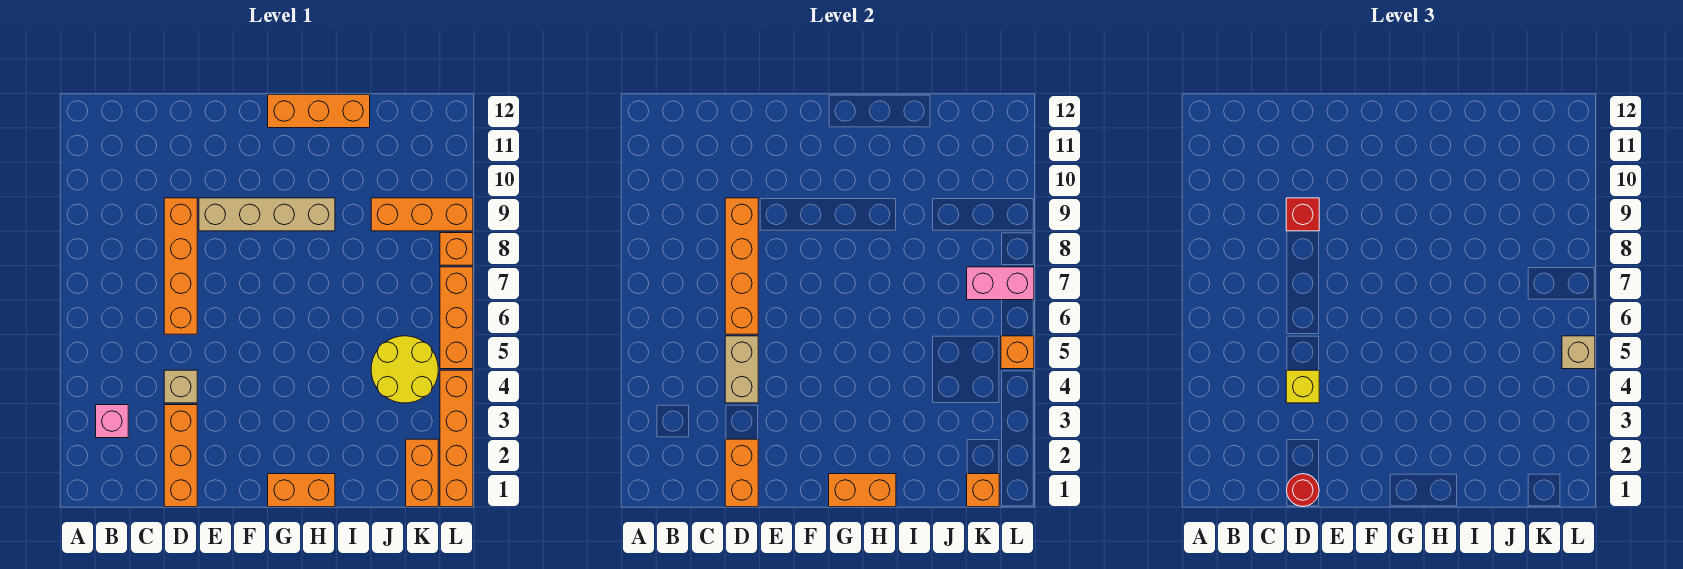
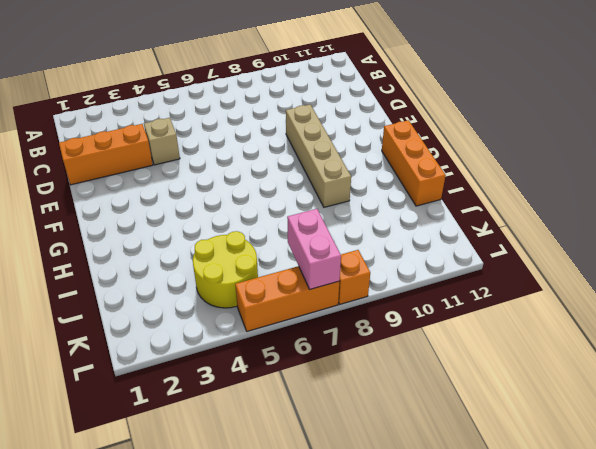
none -> pink 1x1 brick [96,405,128,438]
none -> orange 1x4 brick [164,198,197,334]
none -> orange 1x2 brick [268,474,335,507]

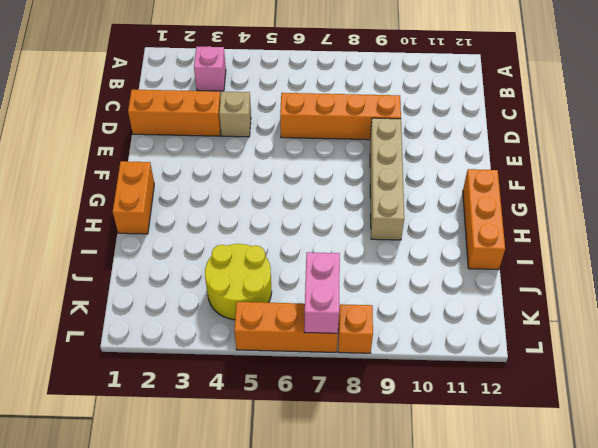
none -> orange 1x3 brick [371,198,473,231]
none -> orange 1x2 brick [406,439,438,507]
none -> orange 1x4 brick [440,370,473,507]

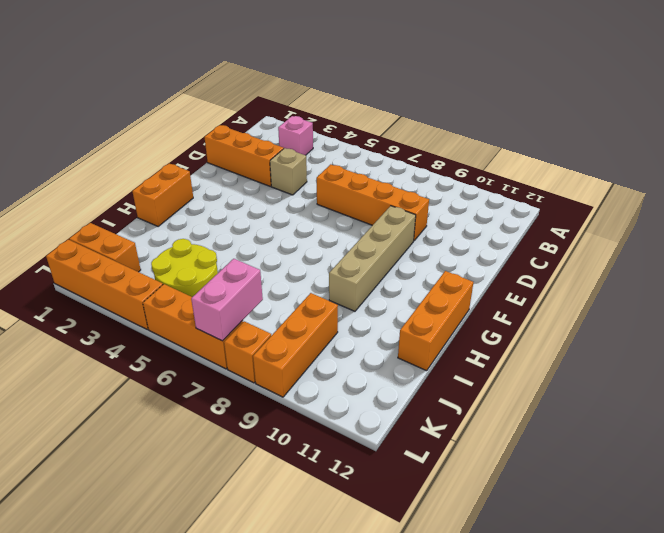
none -> orange 1x2 brick [725,439,758,507]
none -> tan 1x2 brick [725,336,758,403]
none -> orange 1x4 brick [725,198,758,334]

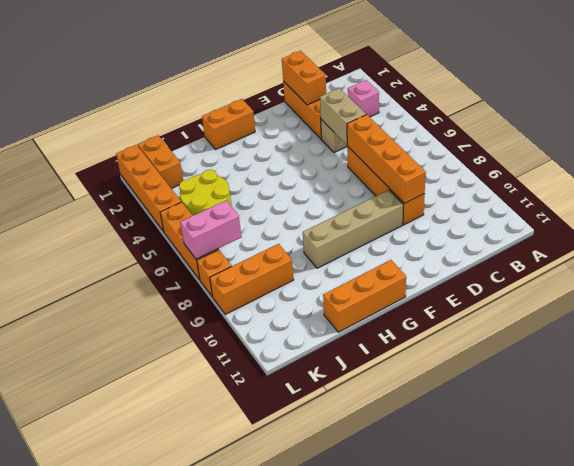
none -> orange 1x2 brick [829,474,896,507]
none -> orange 1x1 brick [967,474,999,507]
none -> orange 1x1 brick [1001,336,1034,369]

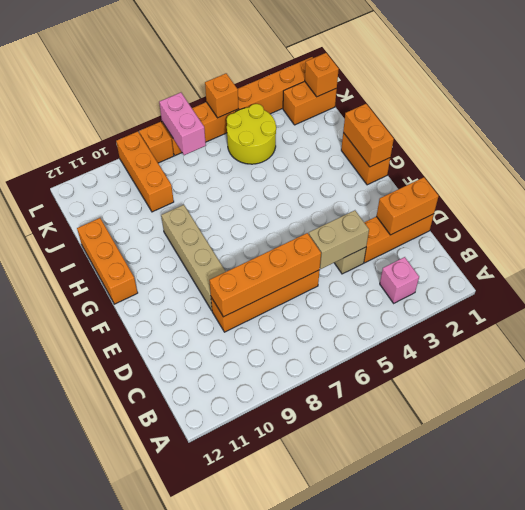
none -> red 1x1 round brick [1287,474,1319,506]
none -> yellow 1x1 brick [1286,370,1319,403]
none -> red 1x1 brick [1286,198,1319,231]

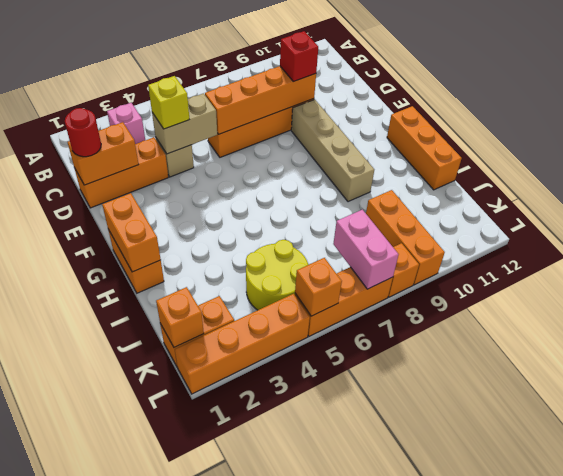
none -> tan 1x1 brick [1562,336,1595,369]

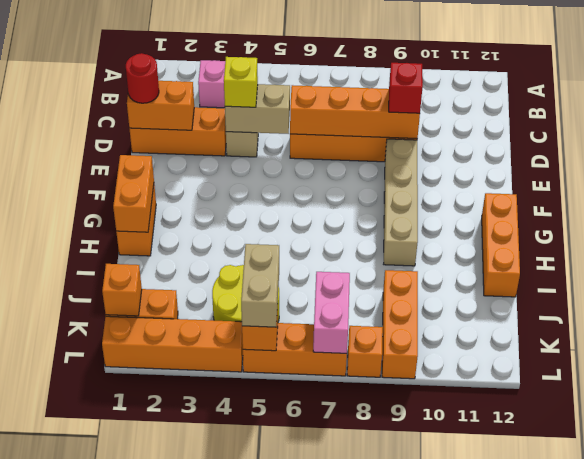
tan 1x2 brick [241,244,279,327] -> tan 1x1 brick [1562,336,1595,369]

